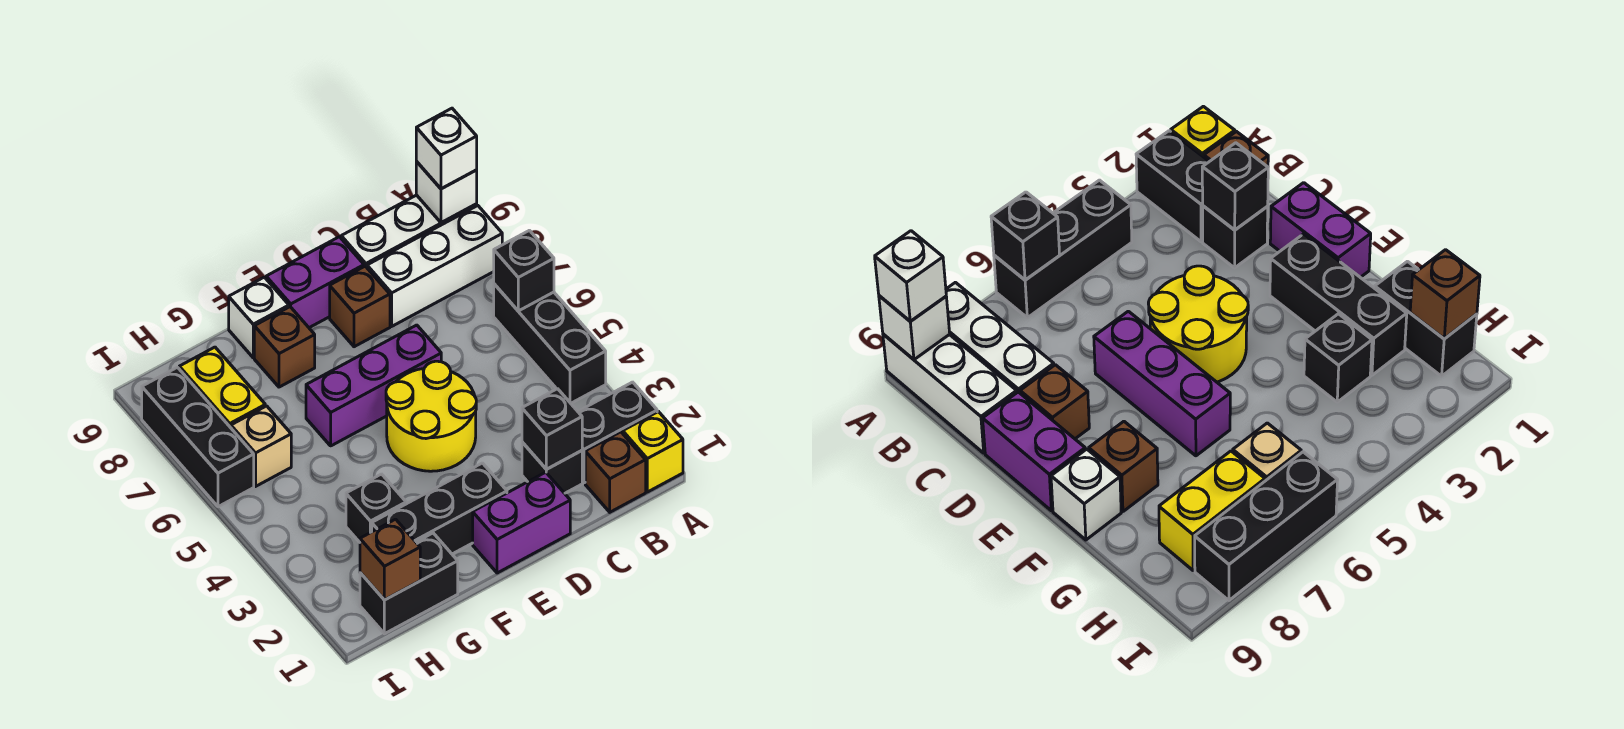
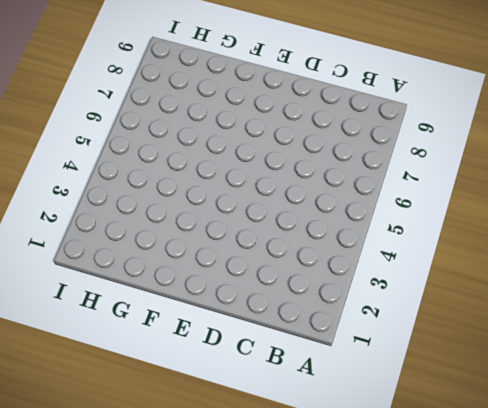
none -> yellow 1x1 brick [623,412,683,492]
none -> black 1x2 brick [578,382,657,483]
none -> black 1x3 brick [494,284,606,403]

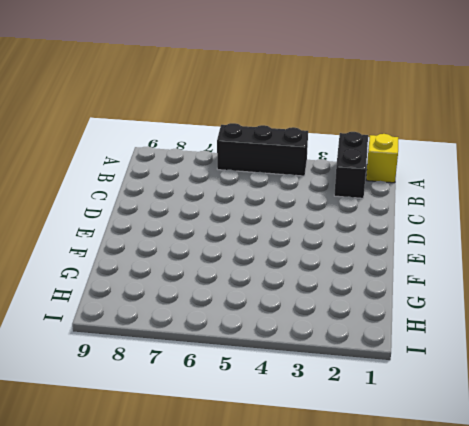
none -> white 1x3 brick [367,206,502,326]
none -> white 1x3 brick [341,195,477,267]
none -> brown 1x1 brick [585,432,646,512]

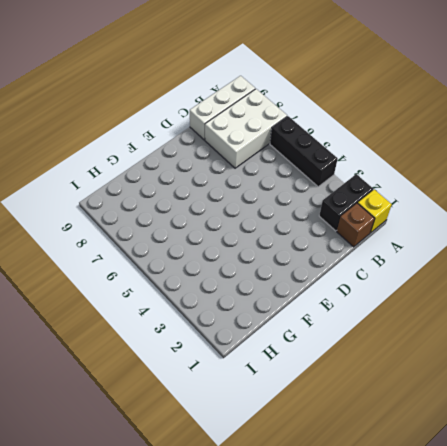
white 2x3 brick [205,89,287,168] -> white 1x3 brick [367,206,502,326]
none -> black 1x1 brick [522,442,582,493]
none -> purple 1x2 brick [473,472,570,573]
none -> yellow 2x2 round brick [386,361,476,471]

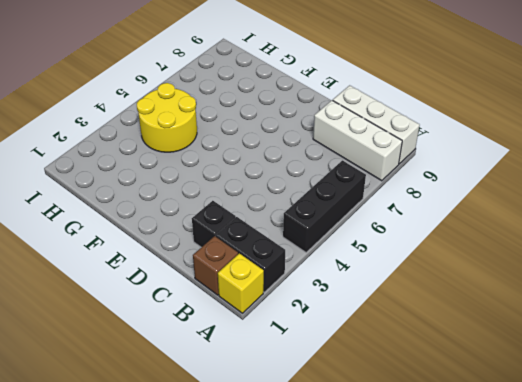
yellow 2x2 round brick [137,83,197,152] -> yellow 2x2 round brick moved to [386,361,476,471]
none -> purple 1x2 brick [473,472,570,573]
none -> purple 1x3 brick [306,325,441,446]
none -> brown 1x1 brick [330,266,390,347]

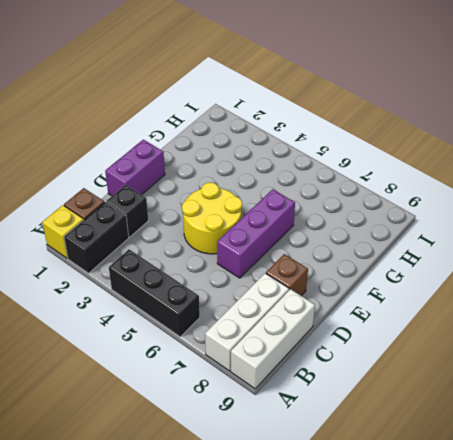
none -> purple 1x2 brick [266,237,364,328]
none -> black 1x3 brick [372,463,507,554]
none -> brown 1x1 brick [254,307,315,387]

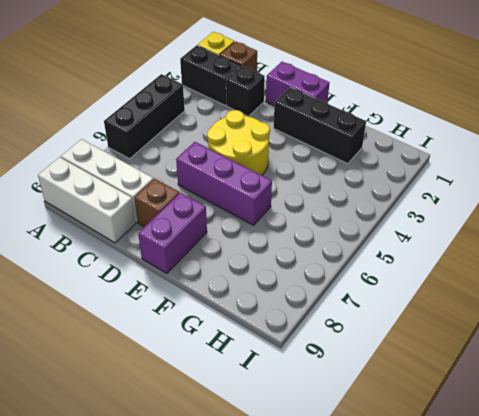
purple 1x2 brick [138,193,207,273] -> purple 1x2 brick turned to [266,237,364,328]
none -> brown 1x1 brick [254,307,315,387]
none -> white 1x1 brick [229,277,289,358]
none -> black 1x2 brick [360,533,458,634]

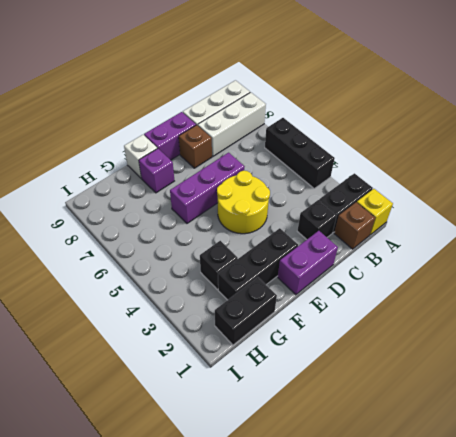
purple 1x1 brick [139,148,174,193] -> brown 1x1 brick [254,307,315,387]
none -> tan 1x1 brick [231,406,291,486]
none -> yellow 1x2 brick [179,347,265,428]
none -> black 1x3 brick [142,367,254,507]

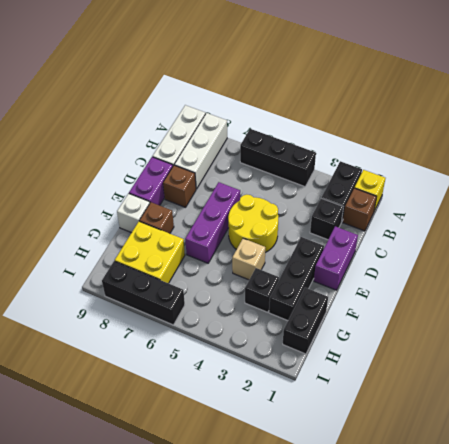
tan 1x1 brick [232,238,265,280] -> tan 1x1 brick moved to [231,406,291,486]
yellow 2x2 brick [115,221,185,283] -> yellow 1x2 brick [179,347,265,428]
none -> black 1x1 brick [494,230,554,311]
none -> white 1x1 brick [416,162,477,223]
none -> black 1x1 brick [522,389,582,469]

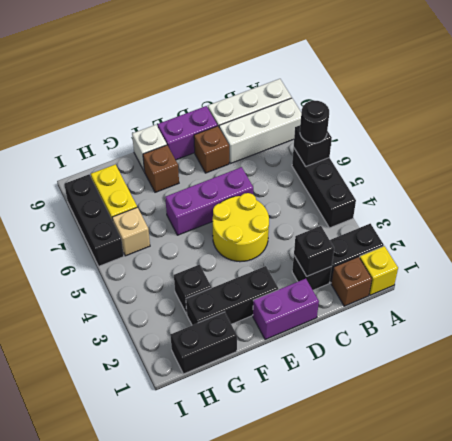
black 1x1 round brick [300,100,329,143] -> none
none -> white 1x1 brick [416,162,477,223]
none -> brown 1x1 brick [360,519,420,600]
none -> white 1x1 brick [416,108,477,189]

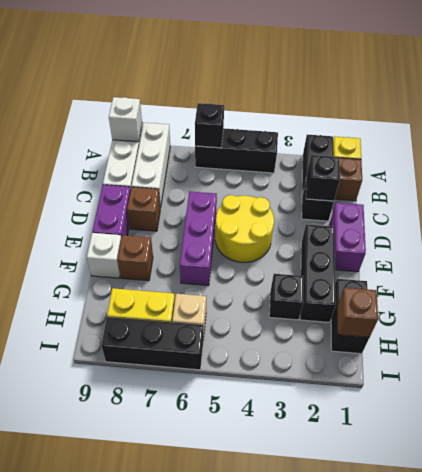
none -> white 1x1 brick [416,108,477,189]

